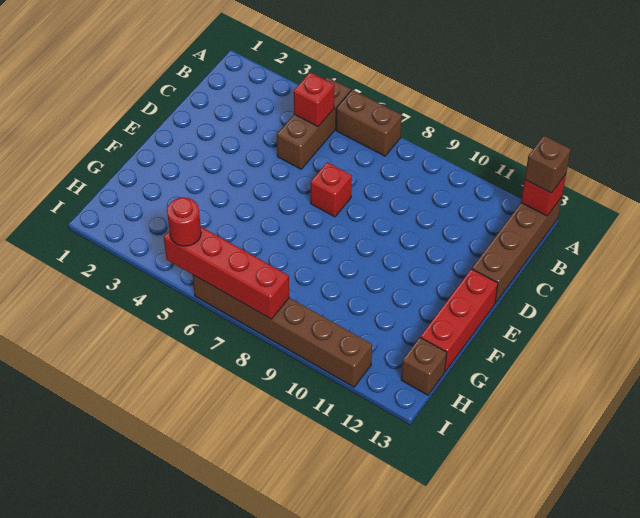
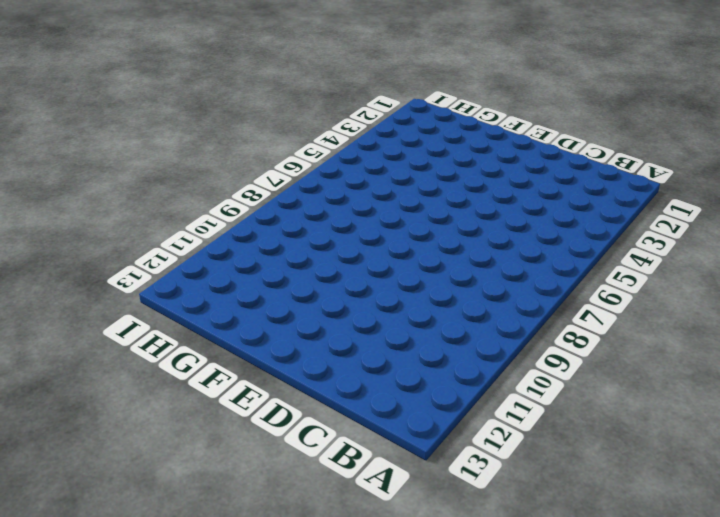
none -> brown 1x3 brick [277,77,351,169]
none -> brown 1x2 brick [336,90,402,156]
none -> brown 1x4 brick [472,197,562,303]

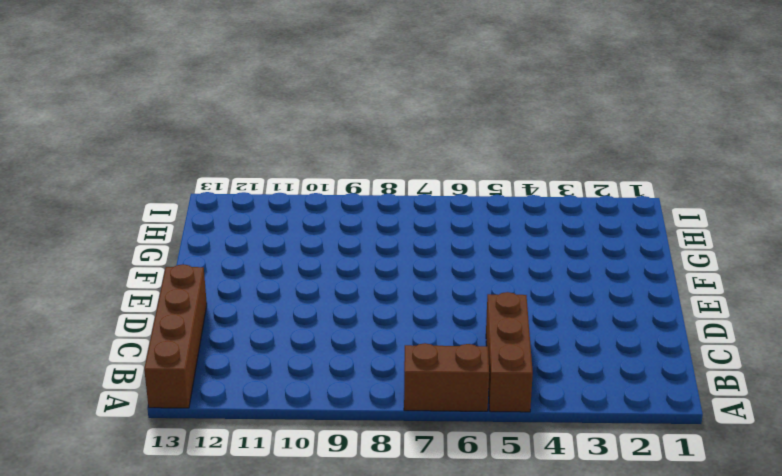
none -> red 1x1 brick [311,162,352,217]
none -> red 1x3 brick [420,269,498,371]
none -> brown 1x1 brick [401,338,447,395]

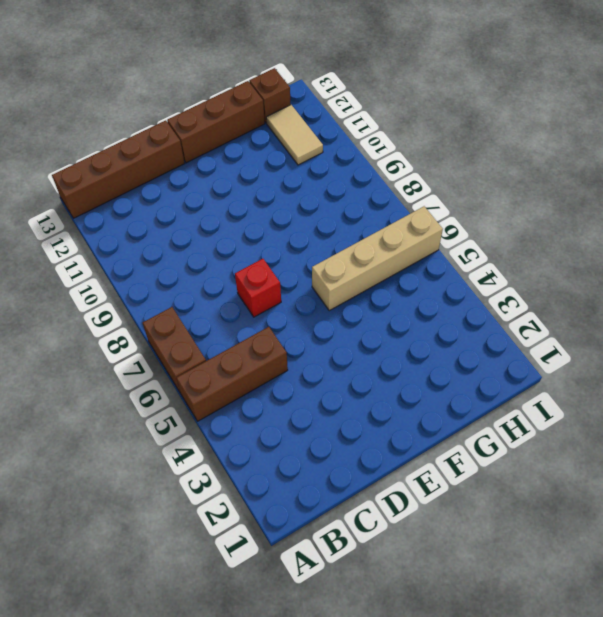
brown 1x3 brick [167,81,265,163] -> red 1x3 brick [420,269,498,371]
tan 1x4 brick [312,206,443,311] -> brown 1x6 brick [193,275,372,387]
tan 1x2 tile [266,105,323,165] -> none
none -> red 1x1 brick [521,174,566,216]
none -> red 1x1 brick [294,72,335,126]
none -> red 1x4 brick [164,227,289,319]

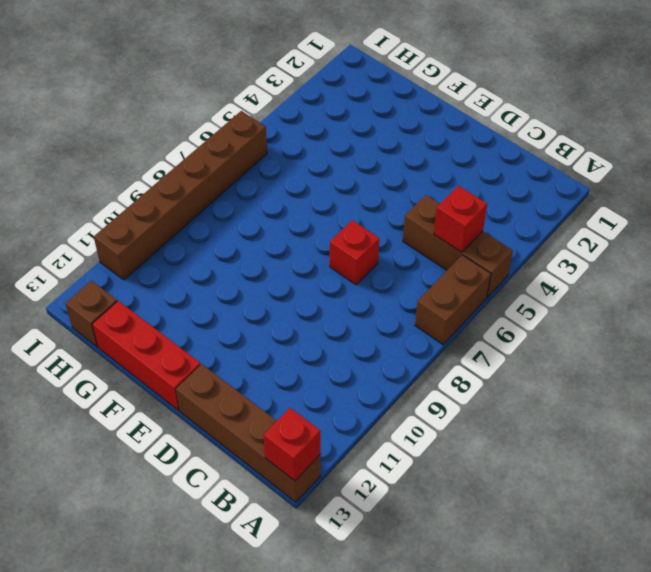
none -> red 1x4 brick [164,227,289,319]
none -> brown 1x1 brick [525,136,571,193]
none -> red 1x1 round brick [167,197,201,246]

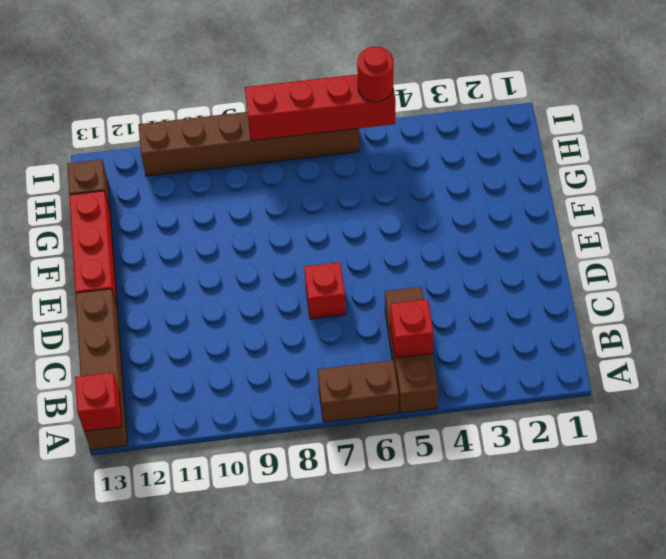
none -> brown 1x1 brick [525,136,571,193]

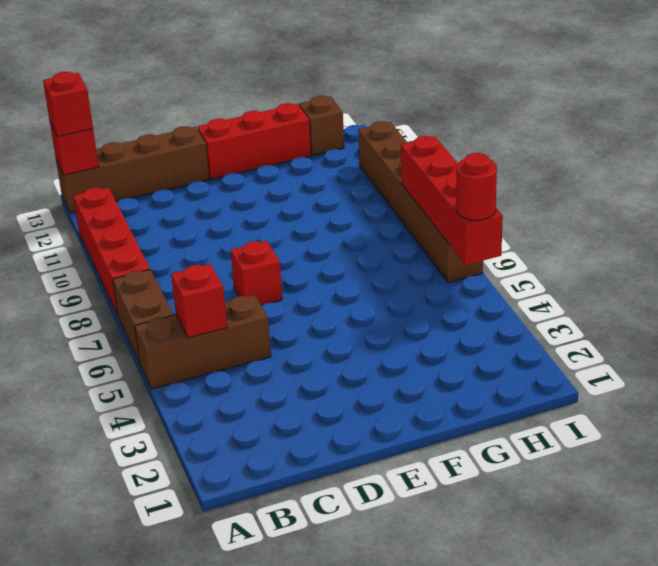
red 1x4 brick [73,187,150,316] -> none
red 1x1 brick [43,72,93,136] -> brown 1x1 brick [525,136,571,193]

